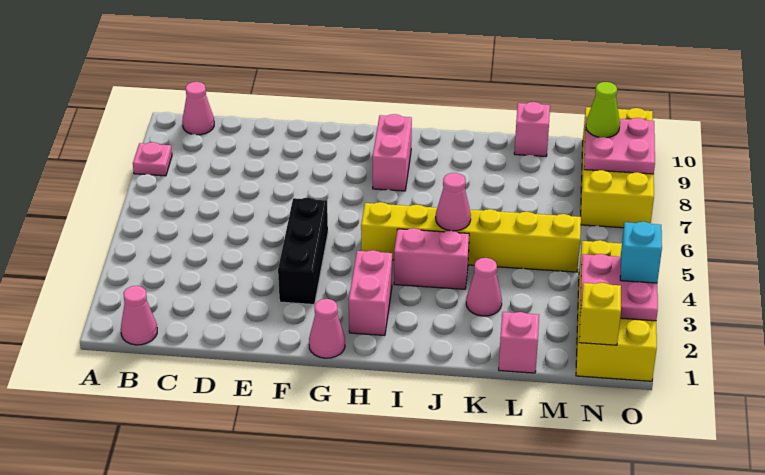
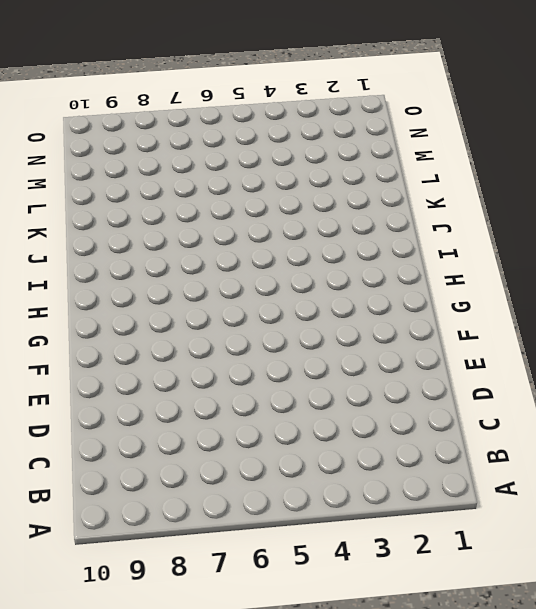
none -> pink 1x1 plate [133,142,172,176]
none -> pink 1x1 cone [121,286,157,345]
none -> pink 1x1 cone [182,82,214,135]

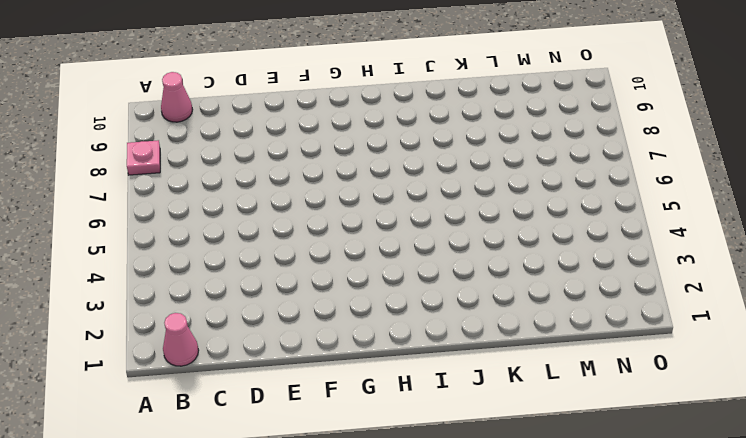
none -> black 1x3 brick [278,198,328,304]
none -> pink 1x1 cone [309,299,345,358]
none -> pink 1x2 brick [349,250,392,335]

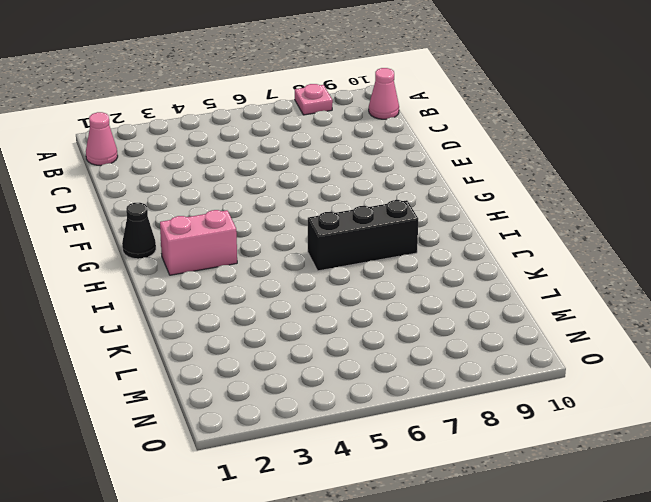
black 1x1 cone [122,203,156,259] -> pink 1x1 cone [309,299,345,358]
black 1x3 brick [308,200,418,271] -> black 1x3 brick moved to [278,198,328,304]
none -> yellow 1x6 brick [361,202,581,272]
none -> pink 1x2 brick [372,114,412,191]
none -> pink 1x2 brick [394,228,469,289]

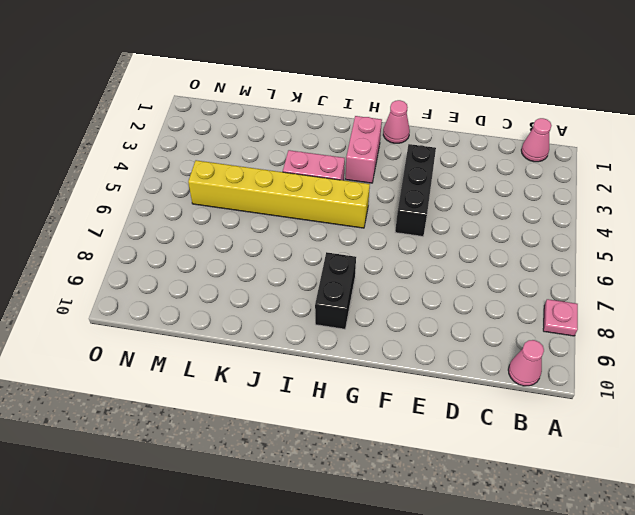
black 1x2 brick [315,252,356,329] -> pink 1x2 brick [372,114,412,191]
none -> pink 1x1 cone [466,258,502,316]
none -> pink 1x1 brick [499,312,539,373]
none -> pink 1x1 brick [514,102,550,156]

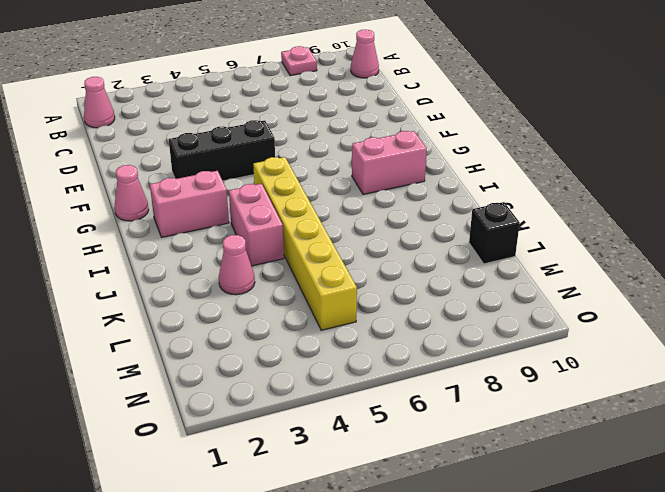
black 1x1 brick [469,202,520,264] -> pink 1x1 brick [514,102,550,156]
none -> pink 1x1 brick [499,312,539,373]
none -> yellow 2x4 brick [576,240,657,381]
none -> yellow 2x4 brick [581,107,654,228]

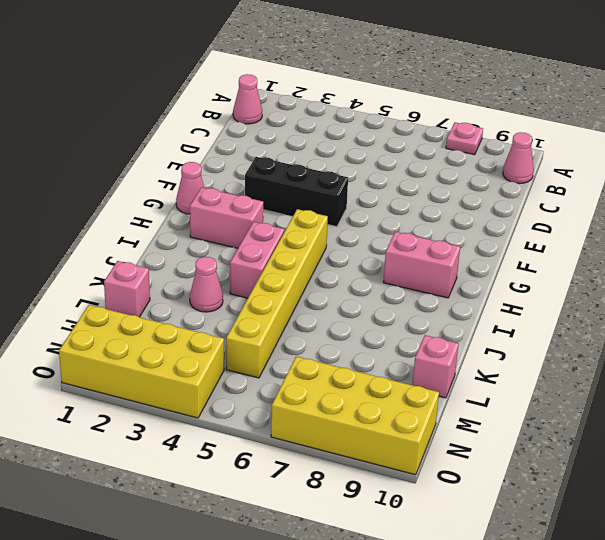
none -> pink 1x1 cone [436,173,471,231]
none -> yellow 1x1 brick [579,283,621,345]
none -> pink 2x2 plate [580,254,658,321]

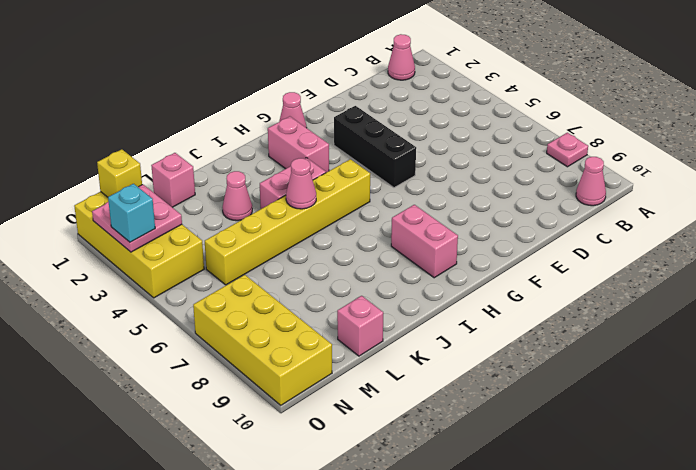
none -> pink 2x2 plate [584,117,655,174]
none -> lime 1x1 cone [586,82,620,138]

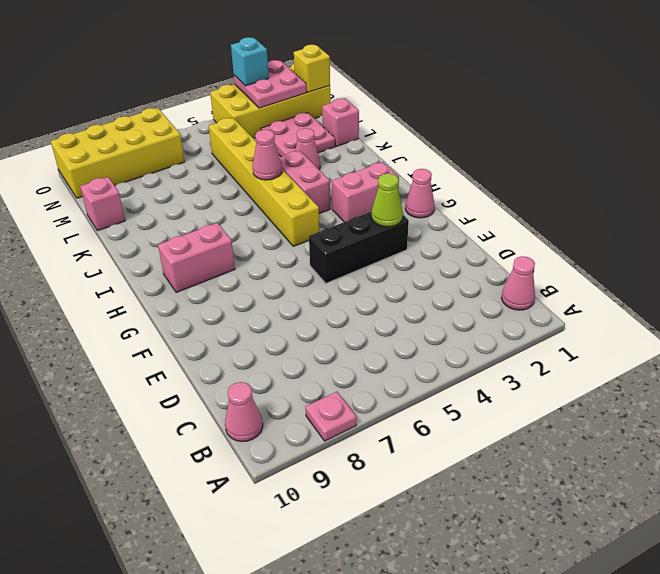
lime 1x1 cone [371,173,403,227] -> lime 1x1 cone moved to [586,82,620,138]
pink 2x2 plate [261,113,335,157] -> pink 2x2 plate moved to [584,117,655,174]

